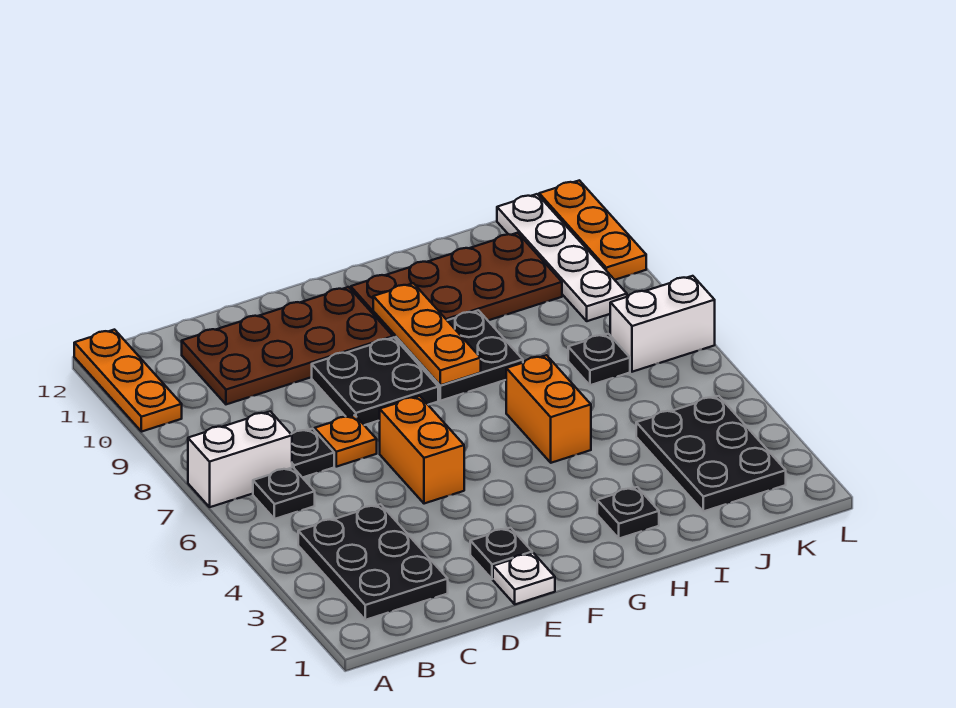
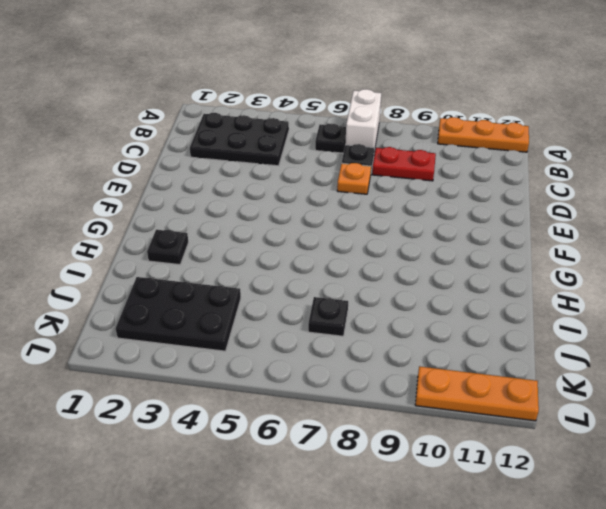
red 1x2 plate [372,147,436,181] -> none
none -> brown 2x4 plate [182,287,393,404]
none -> white 1x1 plate [493,553,555,604]
none -> black 1x1 plate [470,528,532,579]

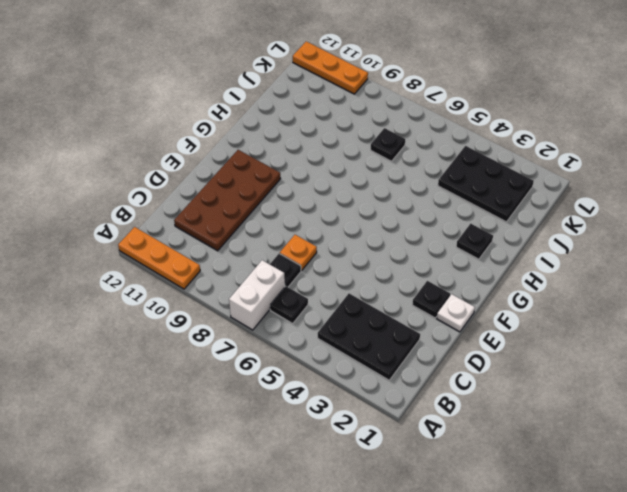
none -> orange 1x2 brick [380,396,464,504]
none -> black 2x2 plate [312,338,438,425]
none -> black 2x2 plate [396,310,523,401]

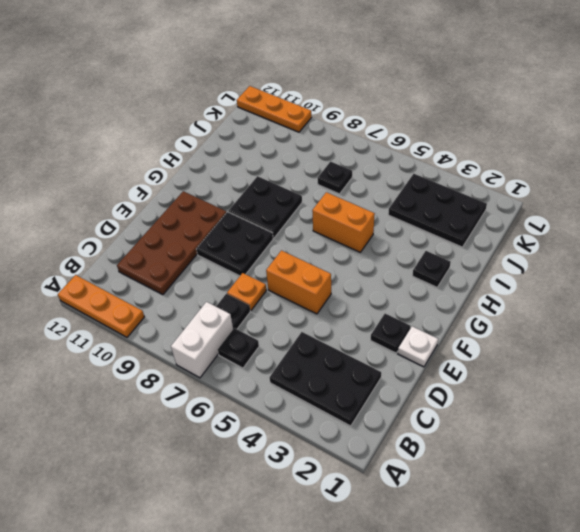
none -> brown 2x4 plate [351,233,562,339]
none -> white 1x2 brick [610,276,715,372]
none -> white 1x4 plate [497,194,627,321]

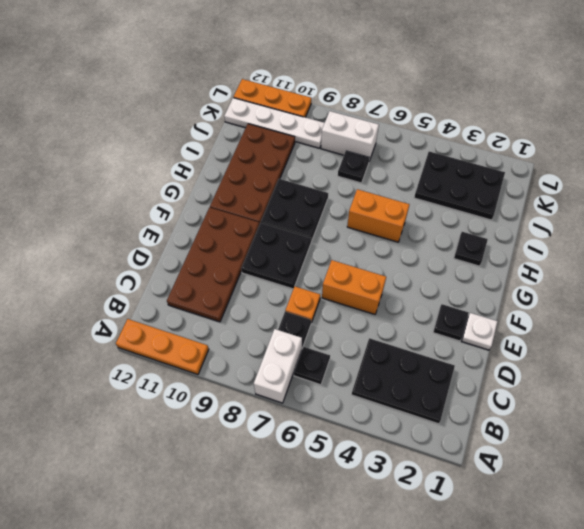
white 1x2 brick [321,111,379,161] -> white 1x2 brick turned to [610,276,715,372]
none -> orange 1x3 plate [373,283,481,385]

